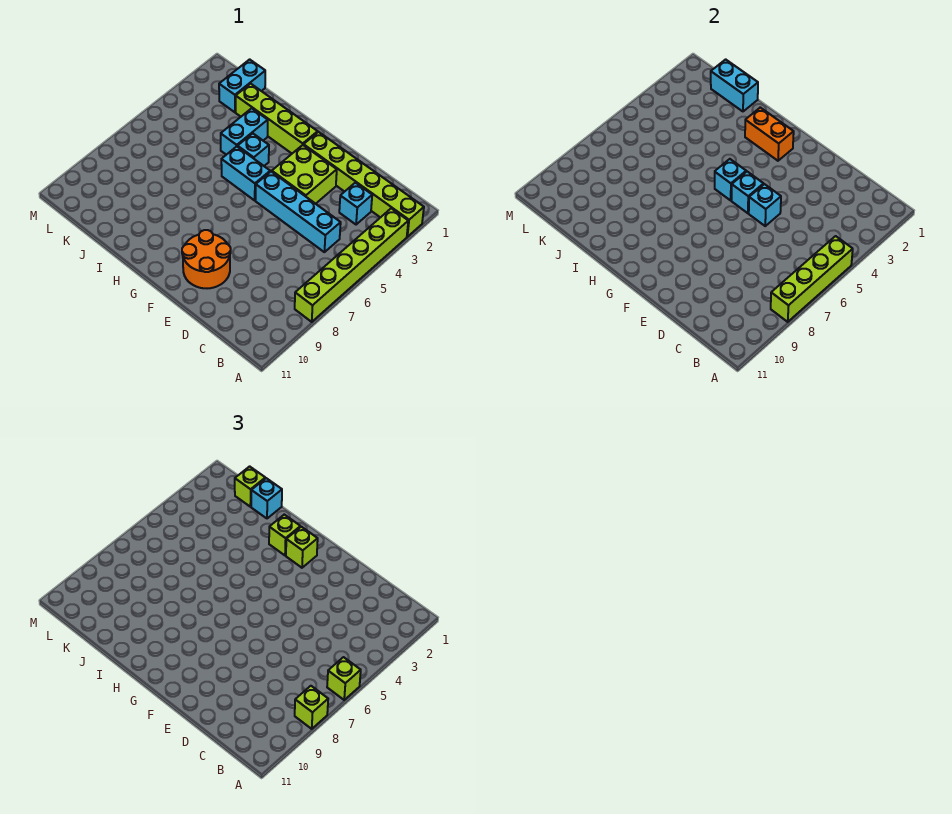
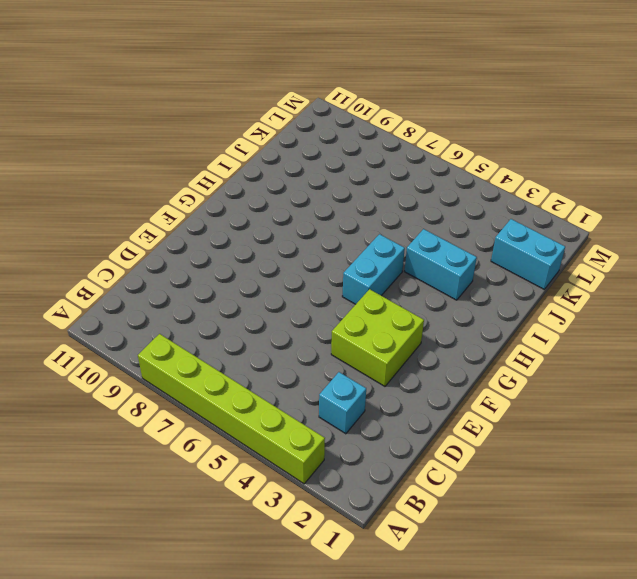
none -> lime 1x6 brick [304,132,424,237]
none -> cyan 1x4 brick [256,172,341,252]
none -> orange 2x2 round brick [182,230,231,288]

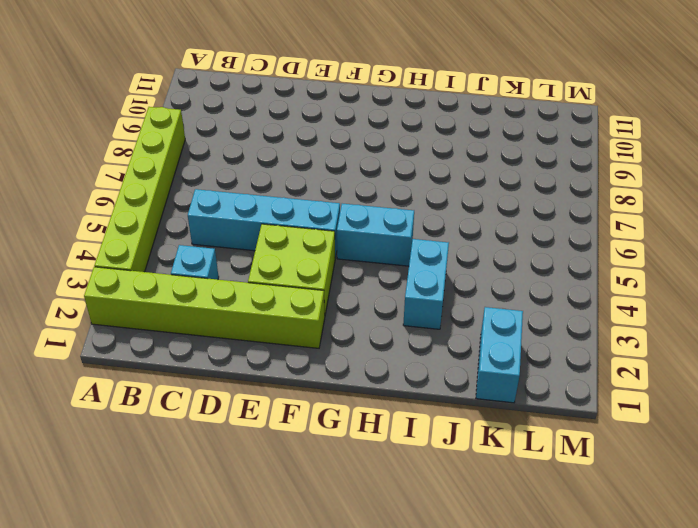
none -> orange 2x2 round brick [182,230,231,288]
none -> lime 1x4 brick [236,84,318,153]
none -> cyan 1x1 brick [238,133,269,166]

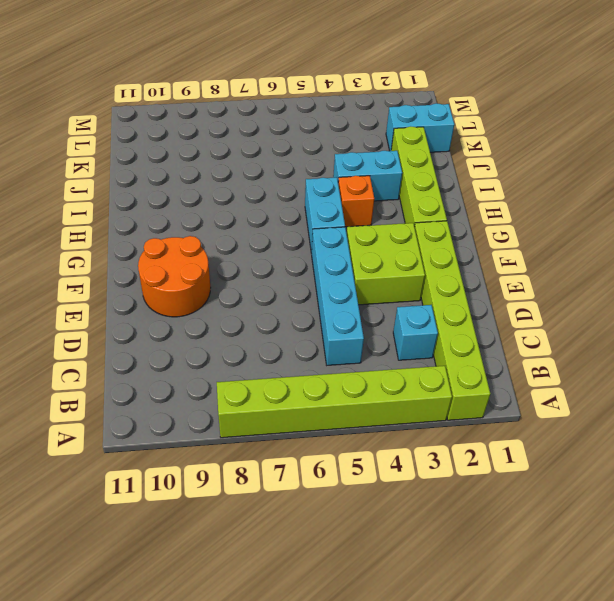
orange 1x1 brick [338,176,374,227] -> cyan 1x1 brick [238,133,269,166]
none -> lime 1x4 brick [771,236,853,322]
none -> cyan 1x1 brick [749,184,781,226]
none -> cyan 1x1 brick [732,172,764,213]

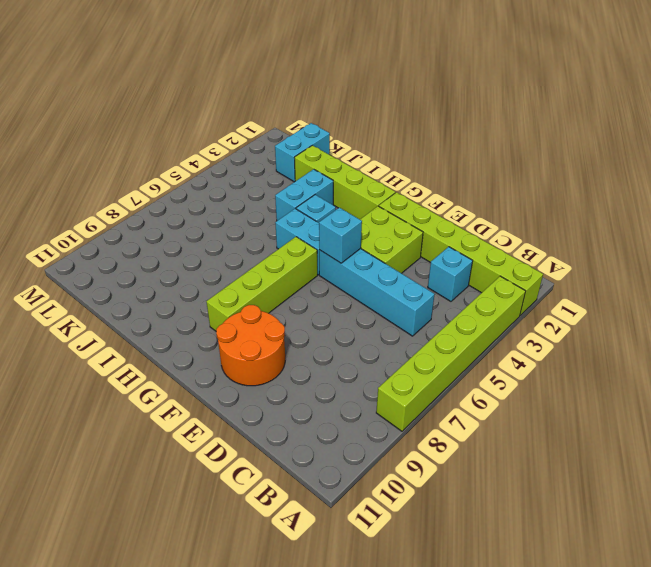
lime 1x4 brick [206,237,317,331] -> lime 1x4 brick moved to [771,236,853,322]
none -> cyan 1x1 brick [749,184,781,226]
none -> orange 1x2 brick [745,108,794,161]
none -> cyan 1x1 brick [715,159,746,200]

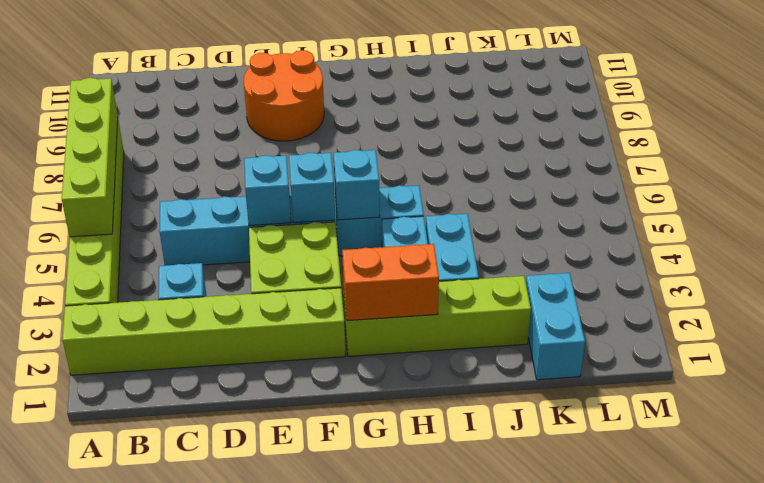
none -> cyan 1x2 brick [711,59,758,111]
none -> lime 1x1 brick [327,657,361,700]
none -> lime 1x1 brick [295,686,328,729]

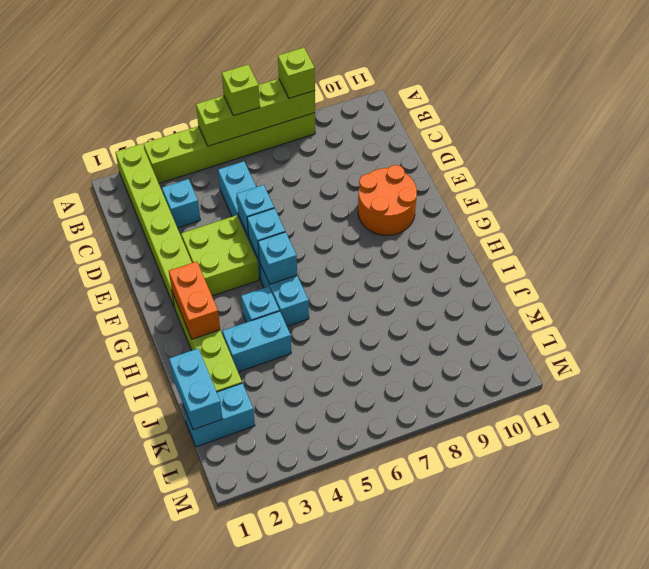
none -> lime 1x1 brick [286,527,318,568]
none -> lime 1x1 brick [269,515,300,555]
none -> cyan 1x1 brick [251,478,282,518]

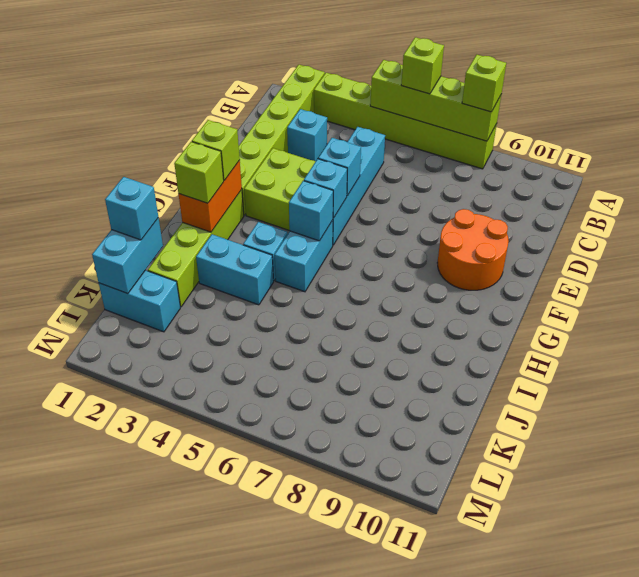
none -> lime 1x1 brick [235,466,265,507]

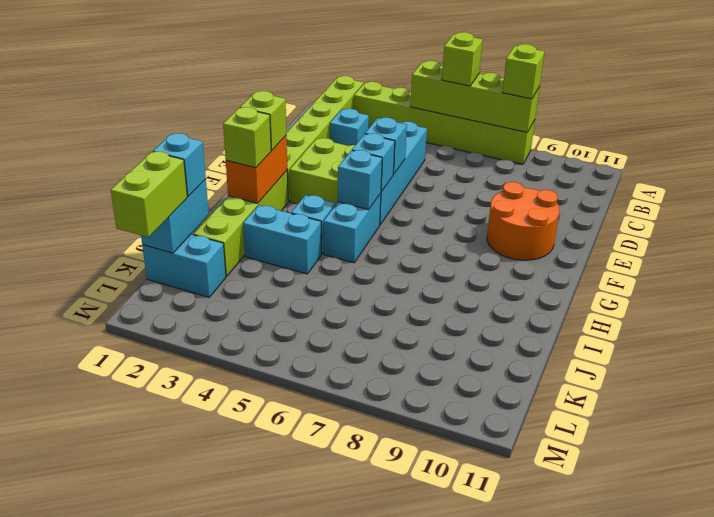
lime 1x2 brick [111,151,187,237] -> lime 1x1 brick [235,466,265,507]

